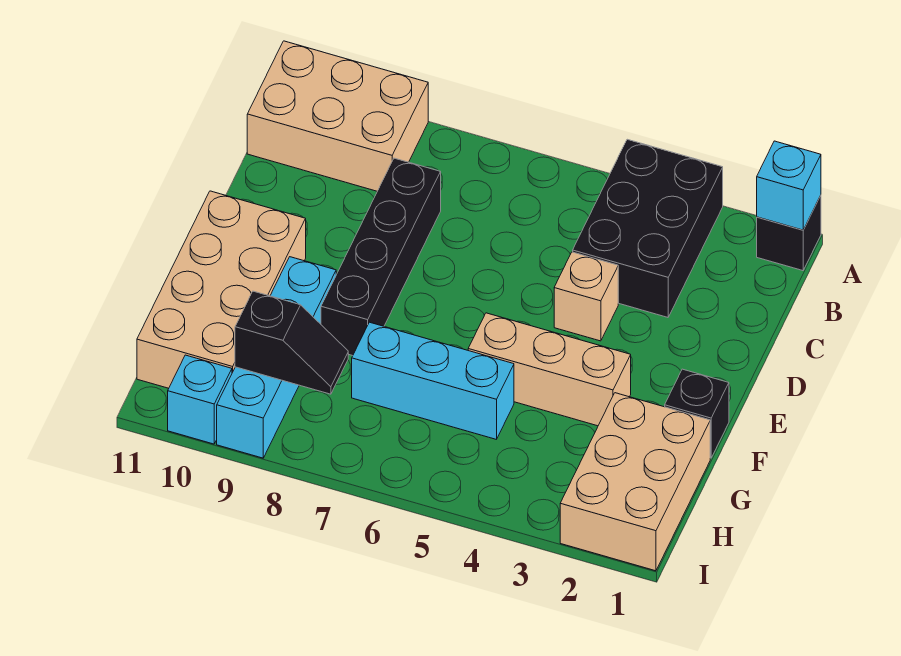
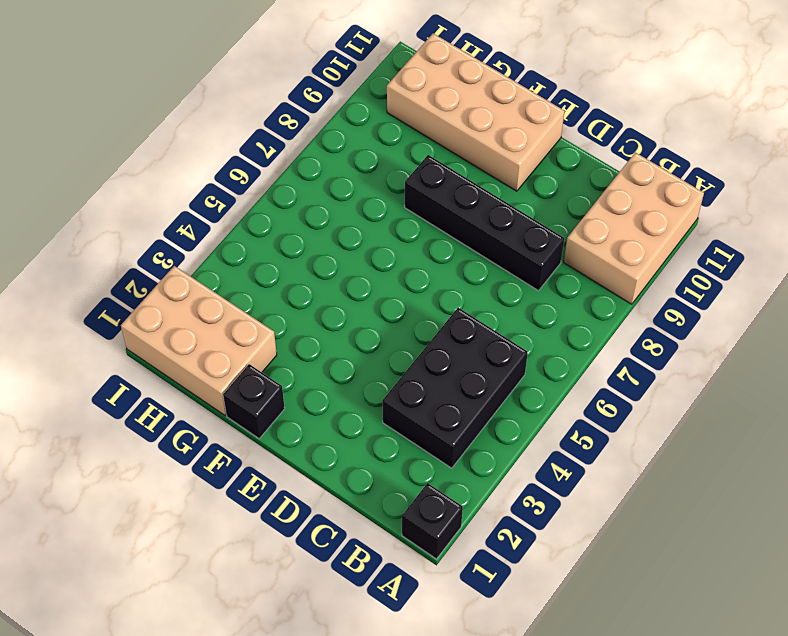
black 2x3 brick [382,308,528,468] -> black 2x3 brick turned to [573,139,723,317]
none -> tan 1x1 brick [554,252,618,341]
none -> tan 1x3 brick [468,313,631,426]
none -> cyan 1x4 brick [217,257,336,458]

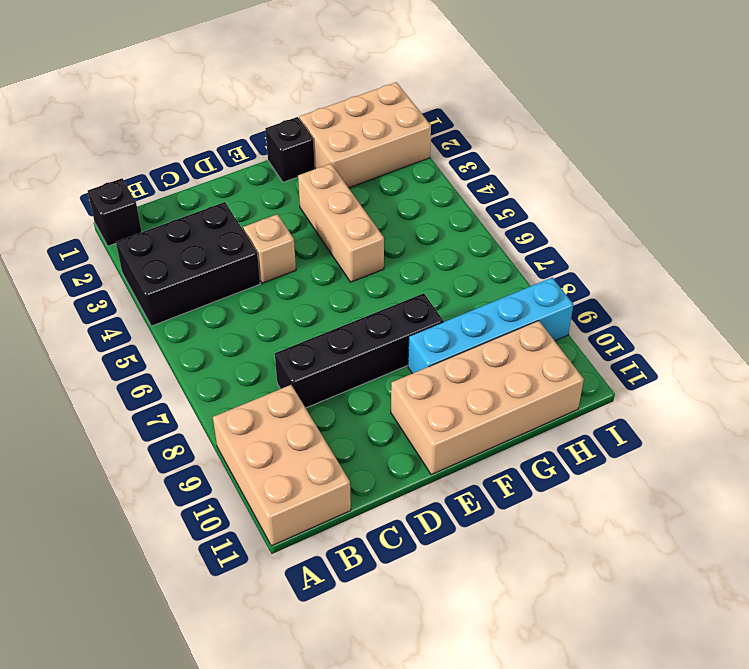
none -> cyan 1x3 brick [352,322,514,439]
none -> cyan 1x1 brick [168,355,232,444]
none -> cyan 1x1 brick [757,141,821,230]

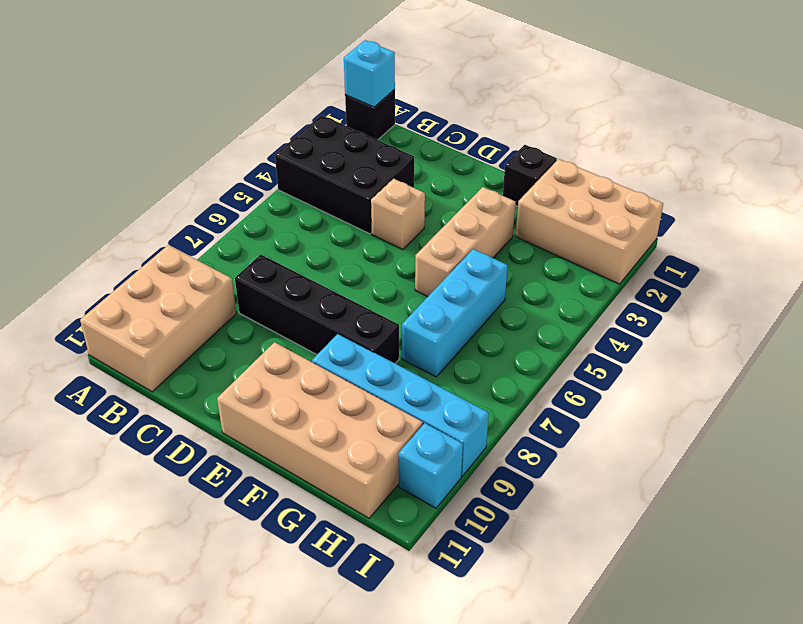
none -> black 1x2 slope [235,291,348,394]

